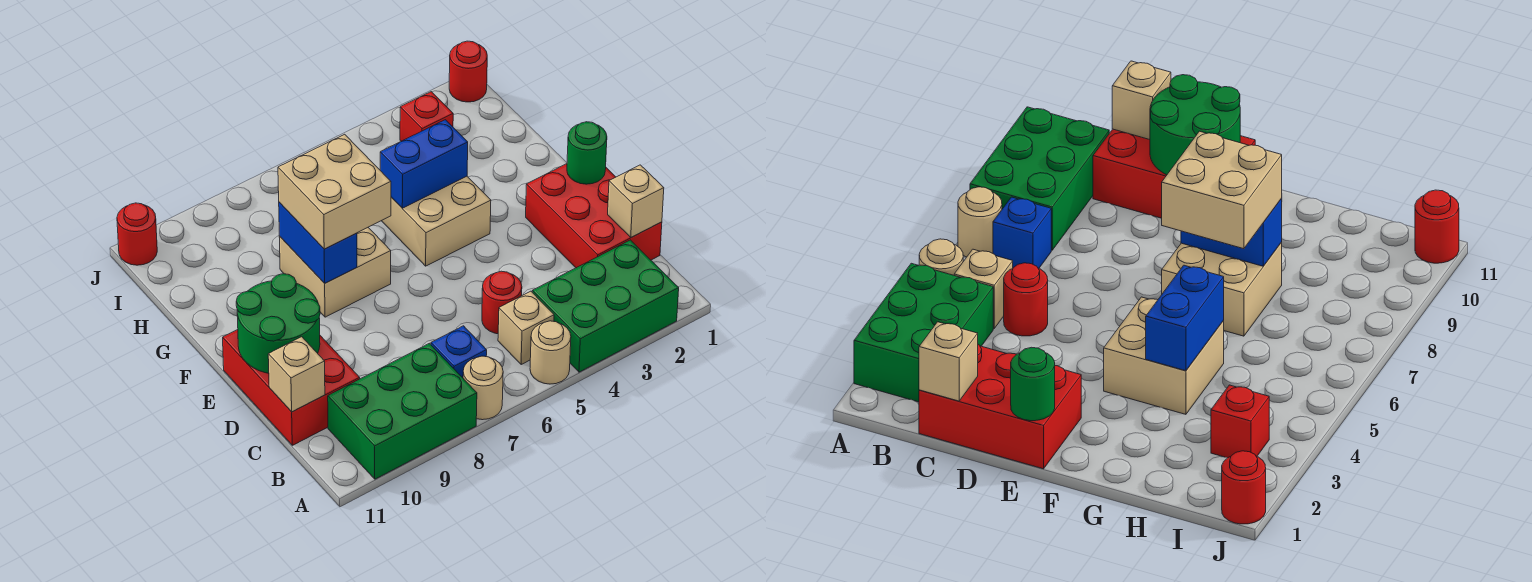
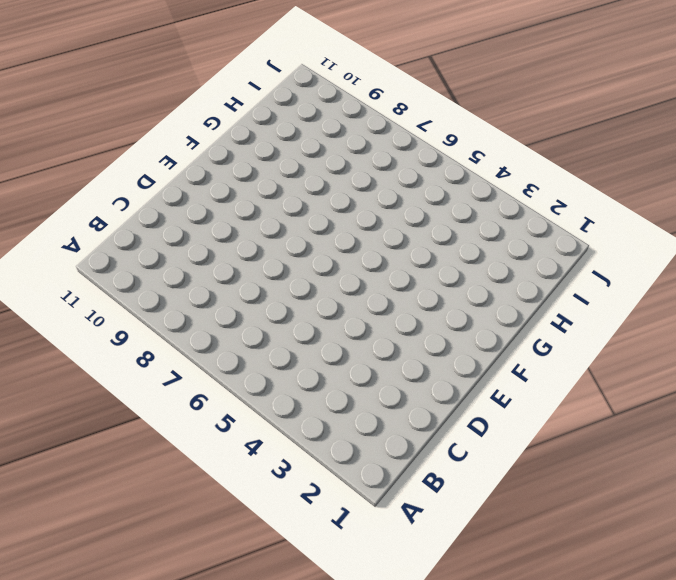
none -> green 2x3 brick [532,240,679,372]
none -> tan 1x1 round brick [530,321,571,384]
none -> tan 1x1 round brick [463,356,503,420]

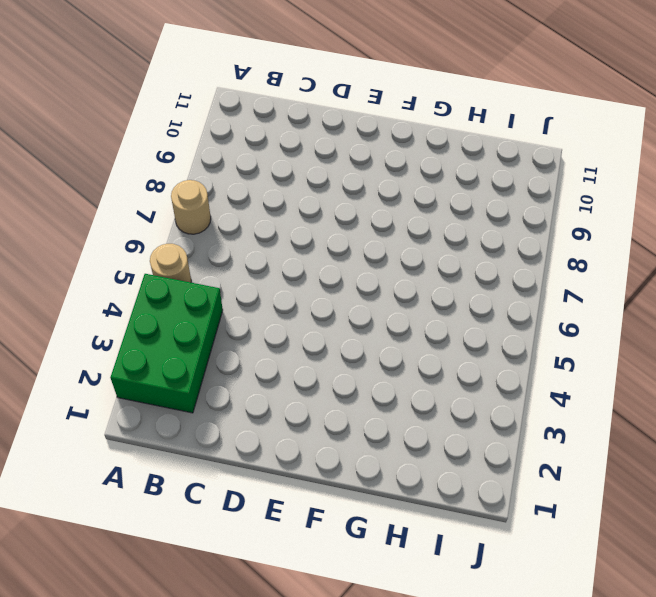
none -> green 2x3 brick [328,343,477,479]
none -> tan 1x1 brick [498,291,554,365]
none -> blue 1x1 brick [431,326,487,378]

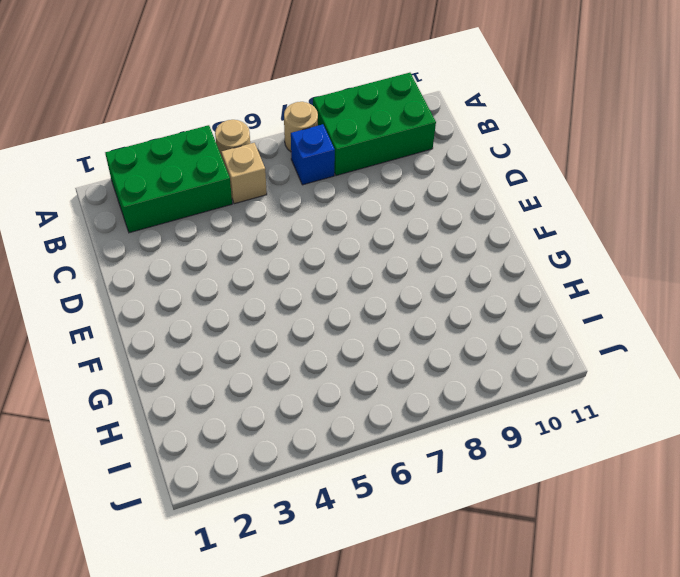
none -> red 2x3 brick [526,164,662,268]
none -> red 1x1 round brick [482,271,522,334]
none -> red 2x3 brick [223,330,360,445]

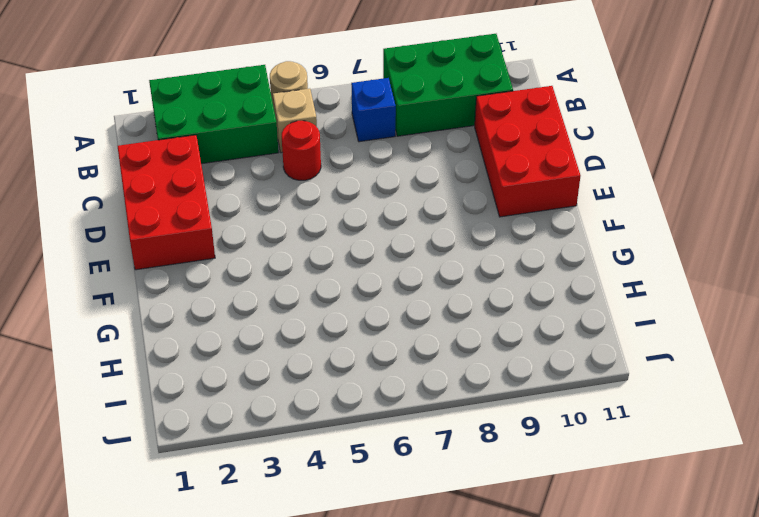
none -> tan 1x1 round brick [463,356,503,420]
none -> tan 2x2 brick [382,176,491,266]
none -> tan 2x2 brick [279,228,391,317]

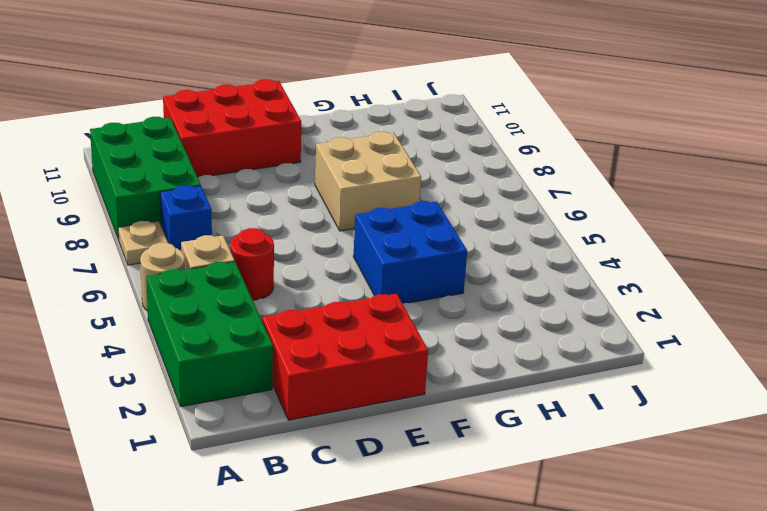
tan 1x1 plate [118,221,168,265] -> tan 1x1 round brick [463,356,503,420]
blue 2x2 brick [353,201,467,304] -> tan 2x2 brick [382,176,491,266]
none -> red 1x1 brick [400,92,453,141]
none -> red 1x1 round brick [449,41,487,102]
none -> red 1x1 round brick [117,203,157,265]

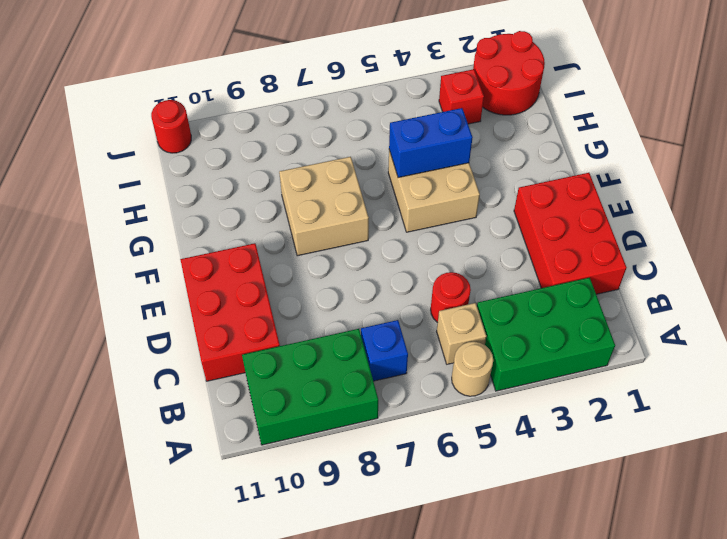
red 2x2 round brick [473,31,545,115] -> red 1x1 round brick [449,41,487,102]
none -> tan 1x1 round brick [463,356,503,420]
none -> tan 1x1 brick [608,165,664,237]
none -> tan 1x1 brick [268,337,325,412]

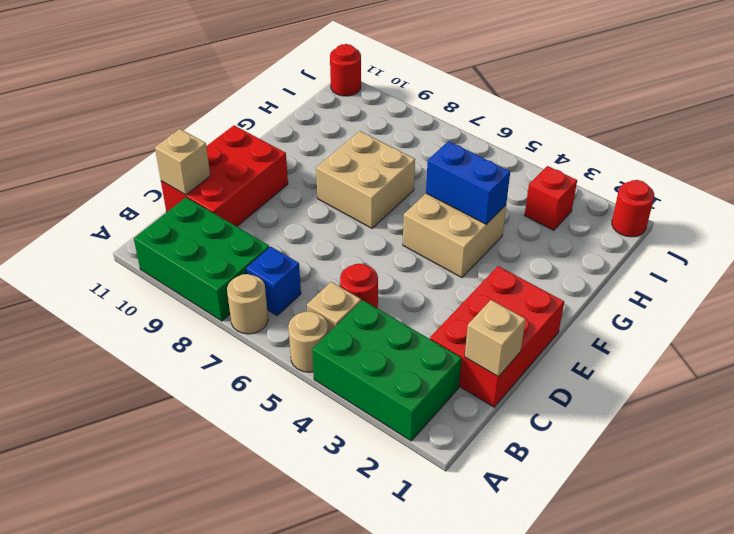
none -> green 2x2 round brick [236,274,320,373]
none -> green 1x1 round brick [567,122,607,184]
none -> blue 1x2 brick [279,202,357,283]

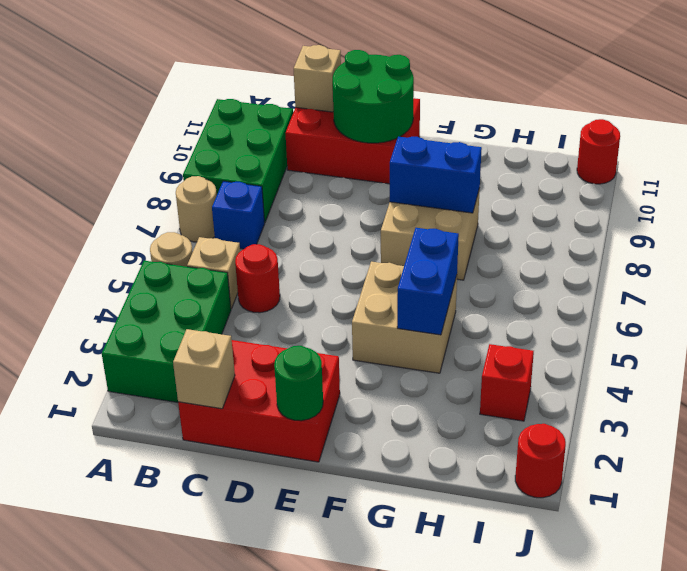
none -> tan 2x2 brick [278,134,391,249]

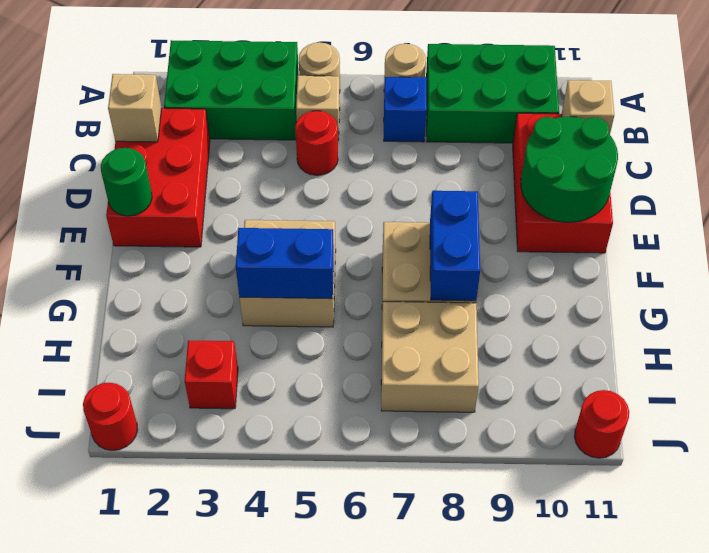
tan 2x2 brick [381,302,479,412] -> tan 2x2 brick moved to [278,134,391,249]

